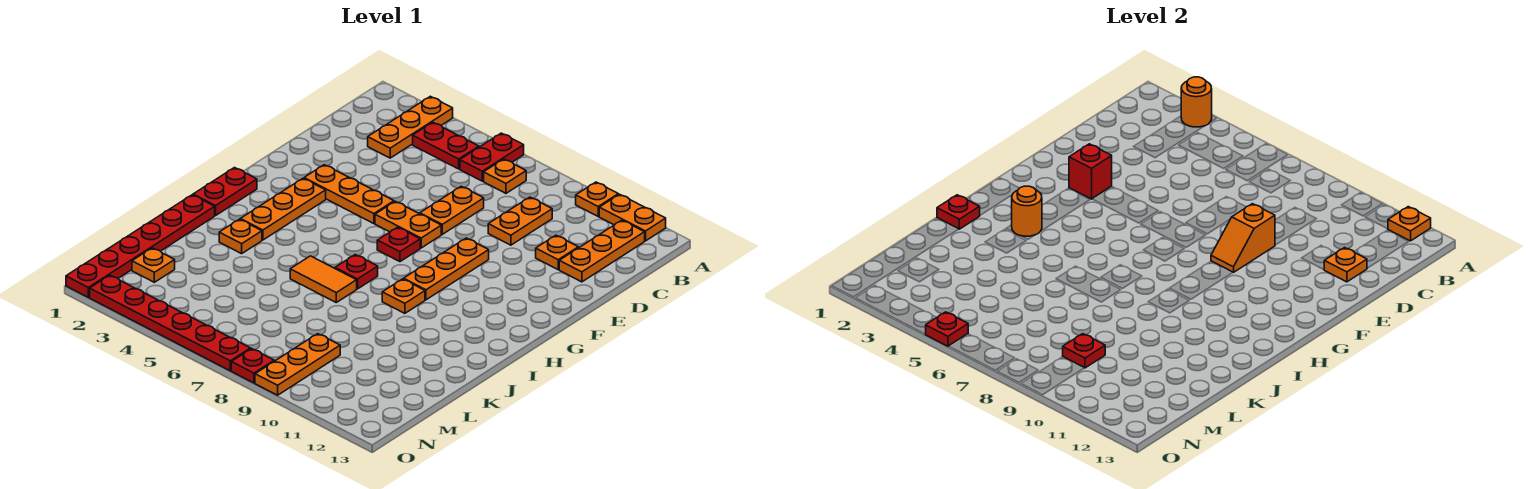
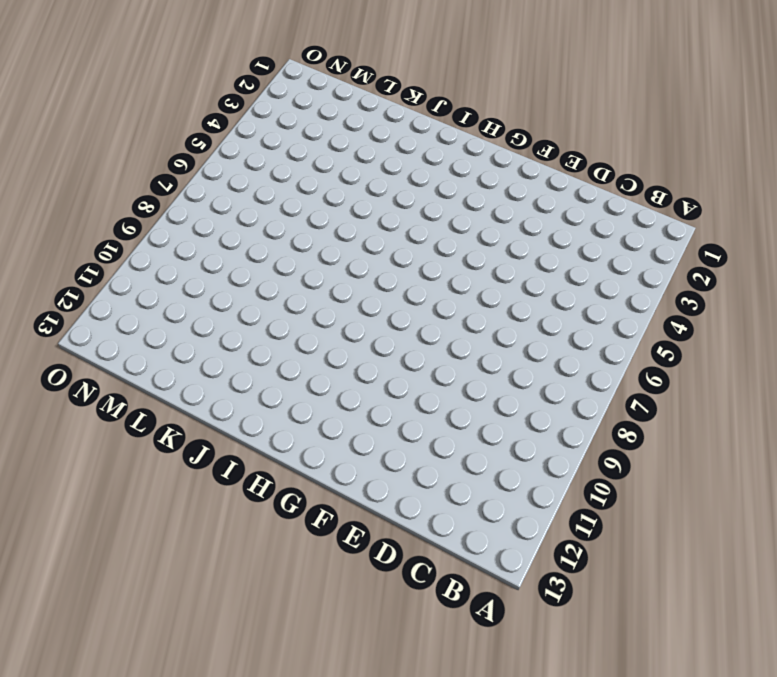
none -> orange 1x3 plate [368,96,453,158]
none -> red 1x2 plate [460,133,524,181]
none -> orange 1x1 plate [576,182,618,216]
none -> orange 1x2 plate [599,194,666,241]

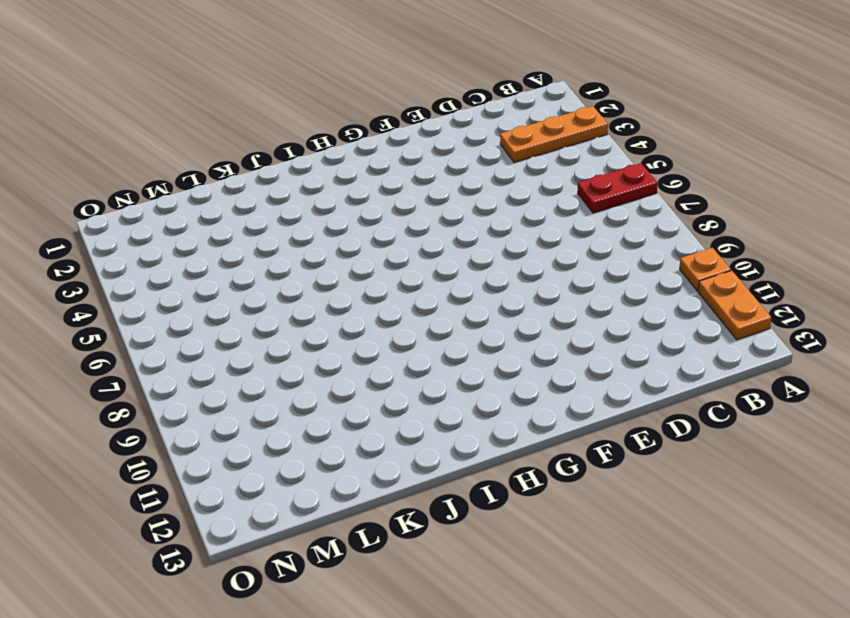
none -> red 1x2 plate [413,122,479,169]
none -> orange 1x1 plate [484,159,526,193]
none -> orange 1x3 plate [559,220,645,282]
none -> orange 1x2 plate [488,197,552,245]

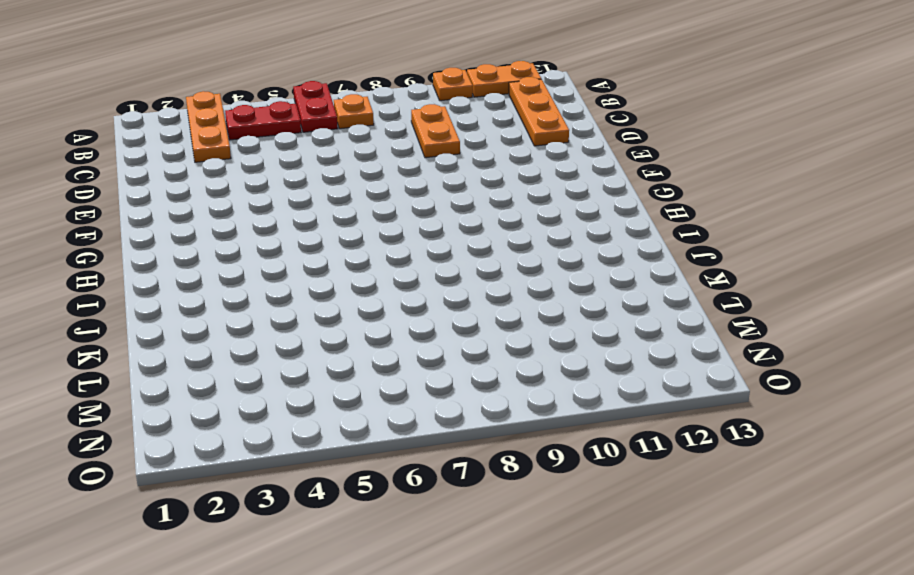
none -> orange 1x2 plate [420,186,484,234]
none -> orange 1x1 plate [536,235,578,269]
none -> orange 1x3 plate [304,165,394,224]
none -> orange 1x2 plate [375,201,441,248]

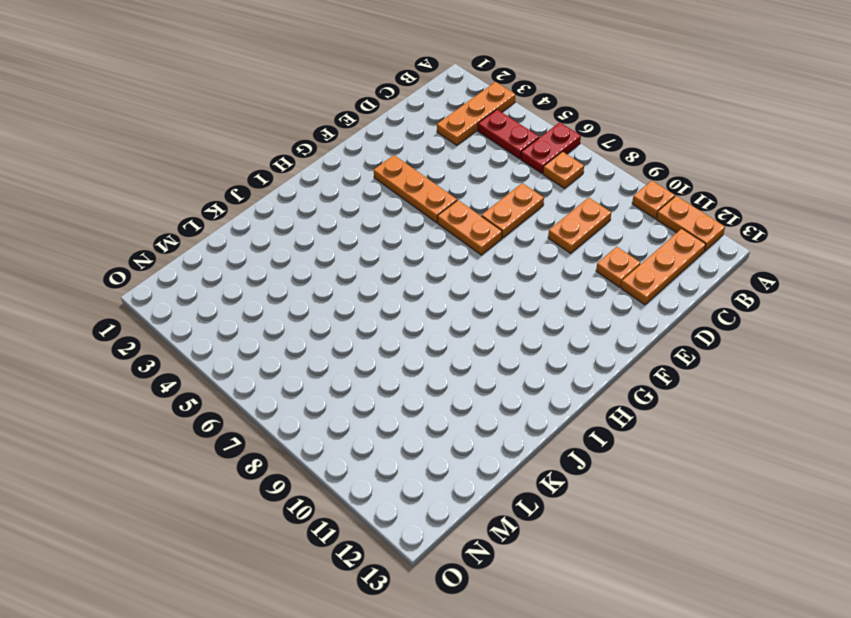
none -> orange 1x3 plate [404,238,489,300]
none -> orange 1x3 plate [240,178,326,240]
none -> red 1x1 plate [377,227,420,262]
none -> red 1x2 plate [193,168,257,215]

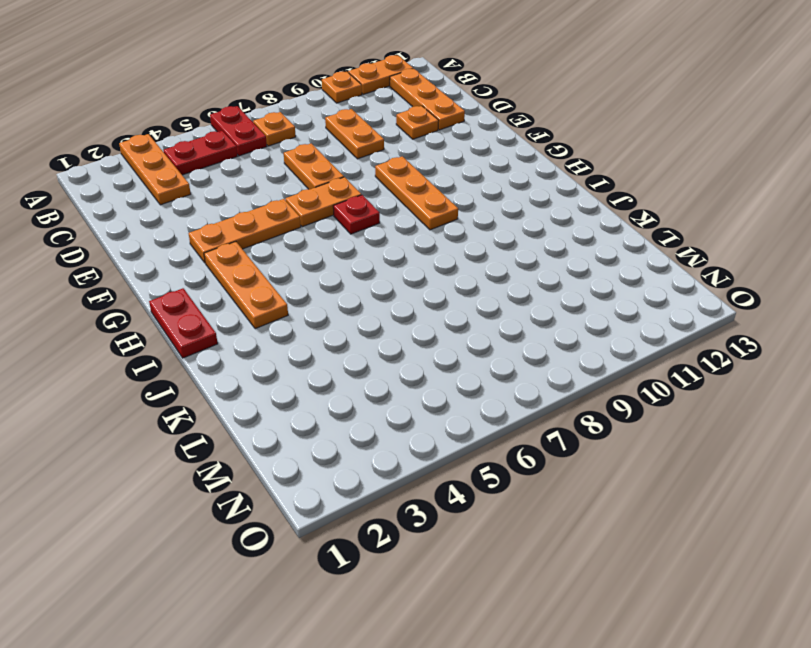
none -> red 1x1 plate [335,255,378,289]
none -> orange 1x1 plate [382,279,425,313]
none -> red 1x6 plate [66,195,215,297]
none -> orange 1x1 plate [219,219,262,254]

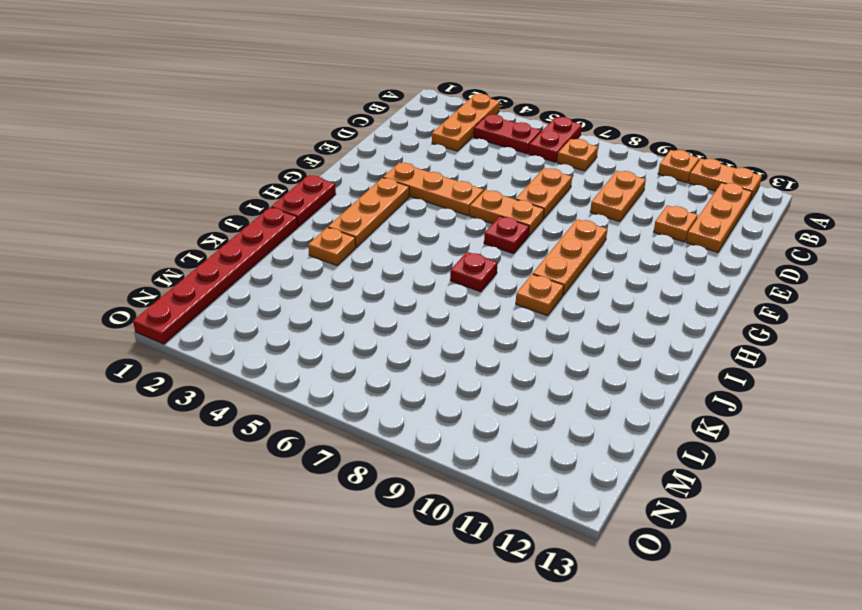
none -> orange 1x2 tile [290,256,357,302]
none -> orange 1x1 plate [132,248,175,282]
none -> orange 1x3 plate [255,334,340,395]
none -> red 1x6 plate [90,275,251,371]

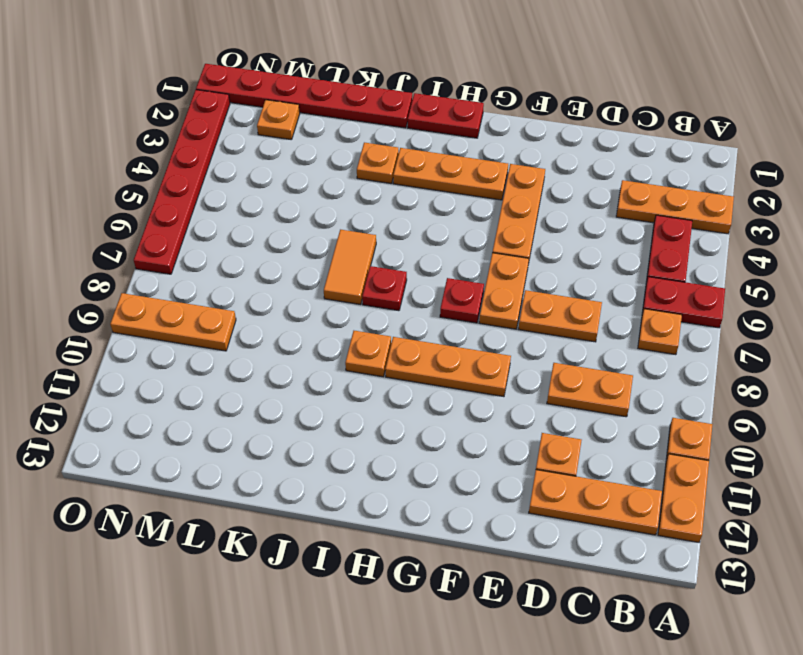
none -> red 1x1 plate [231,349,274,383]
none -> orange 1x1 round brick [1181,77,1212,127]
none -> orange 1x1 plate [1388,207,1431,241]
none -> orange 1x1 plate [1324,248,1367,282]

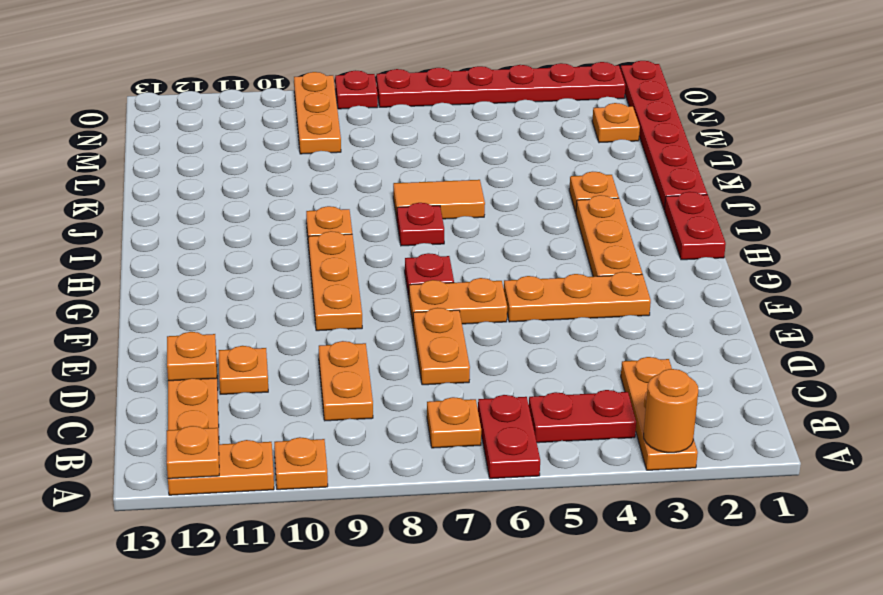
none -> orange 1x2 slope [1211,204,1275,272]
none -> red 1x1 brick [1069,144,1112,199]
none -> orange 1x1 round brick [1012,186,1042,236]
none -> red 1x1 plate [937,195,980,229]

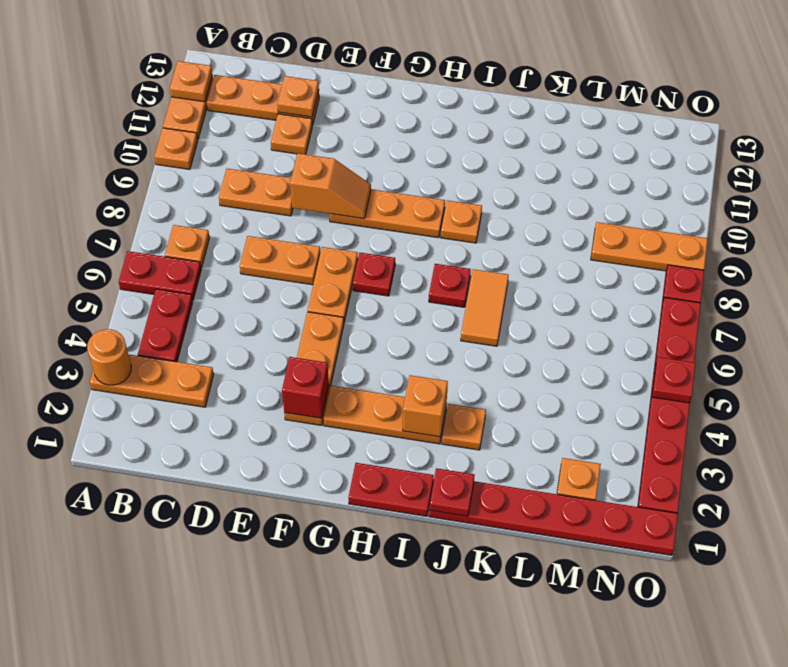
orange 1x1 brick [403,375,448,437] -> orange 1x1 round brick [1012,186,1042,236]
none -> red 1x1 plate [1063,334,1105,368]

